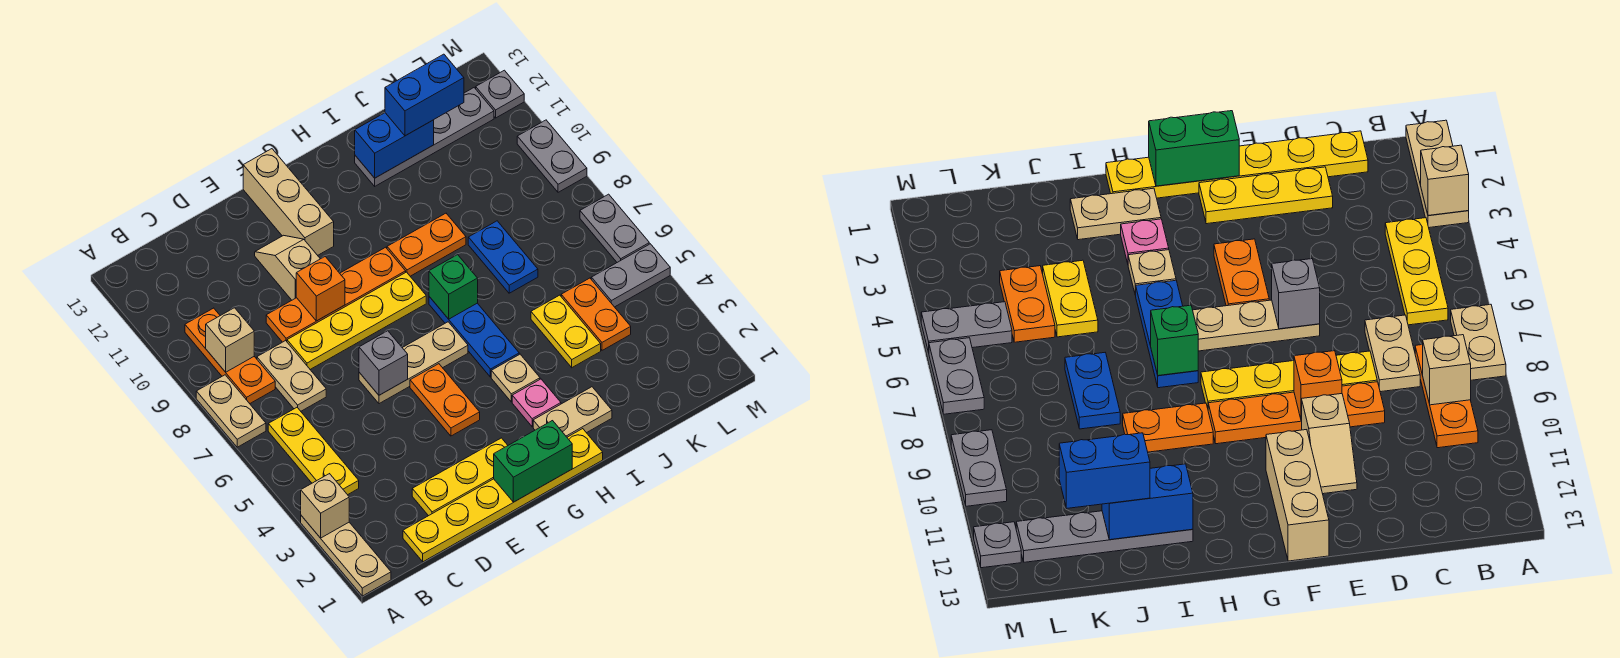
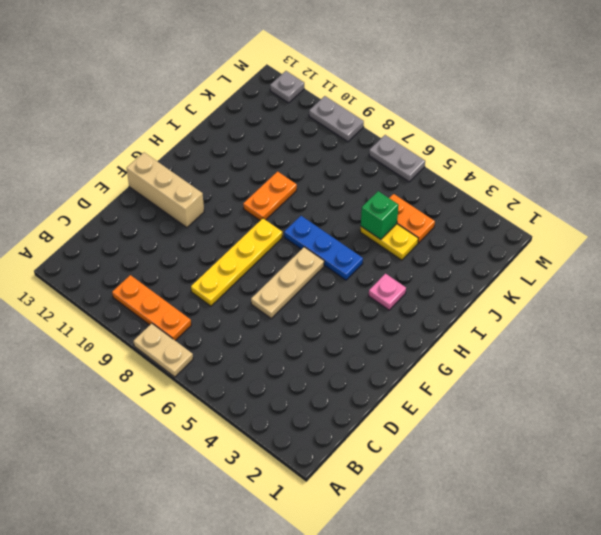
green 1x1 brick [361,191,399,240] -> green 1x1 brick moved to [429,255,478,319]
none -> tan 1x3 plate [301,516,391,596]
none -> yellow 1x3 plate [268,408,359,495]
none -> yellow 1x6 plate [403,429,603,562]
none -> tan 1x2 plate [257,341,326,411]

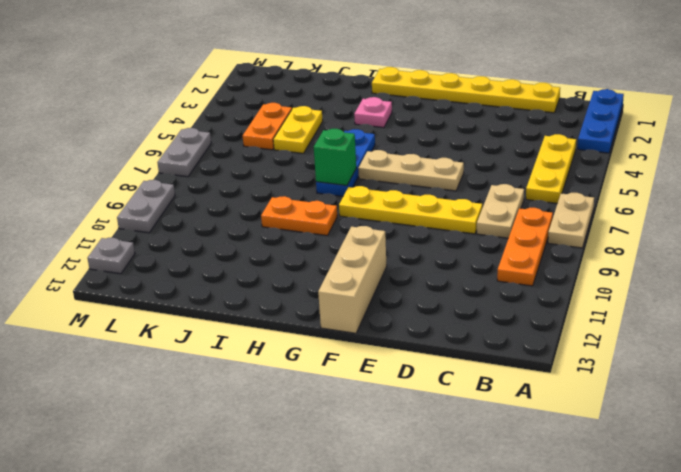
blue 1x3 plate [578,89,624,153] -> tan 1x3 plate [301,516,391,596]
none -> yellow 1x3 plate [412,438,508,516]
none -> orange 1x4 plate [266,247,406,342]
none -> tan 1x2 slope [255,235,320,300]
none -> orange 1x2 plate [410,364,480,436]

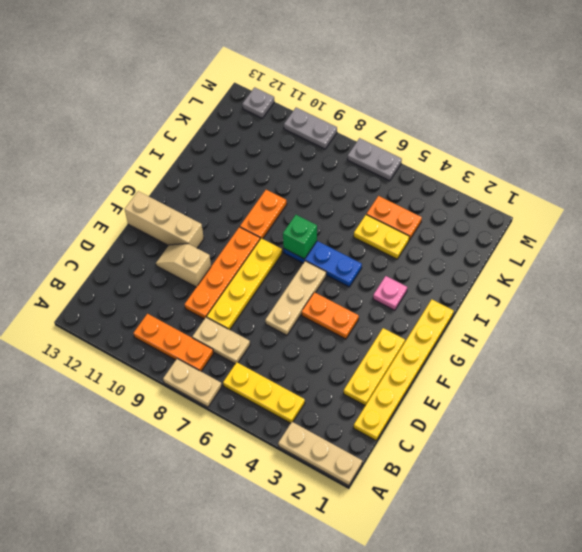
none -> tan 1x2 plate [533,387,612,437]
none -> tan 1x1 plate [491,354,540,402]
none -> grey 1x4 plate [355,88,494,186]
none -> blue 1x2 plate [468,221,538,293]

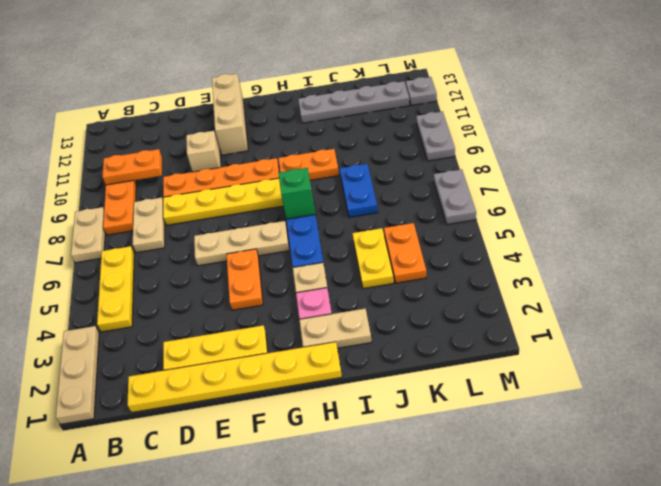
orange 1x2 plate [102,149,162,185] -> none
none -> grey 1x2 plate [591,244,670,307]
none -> tan 1x1 brick [301,474,349,538]
none -> tan 1x1 brick [206,308,254,372]
none -> grey 1x1 brick [359,331,408,395]

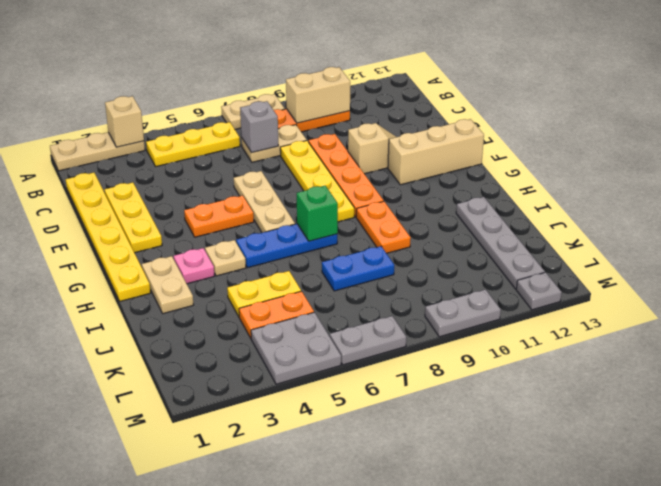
tan 1x2 brick [286,67,350,123] -> tan 1x1 brick [206,308,254,372]
grey 1x1 brick [240,101,278,153] -> grey 1x1 brick moved to [359,331,408,395]
grey 2x2 plate [251,312,341,384] -> grey 1x2 plate [591,244,670,307]
none -> orange 1x1 brick [296,257,345,321]
none -> green 1x2 brick [494,421,572,502]
none -> blue 1x2 brick [355,113,434,178]
none -> blue 1x2 brick [385,54,464,136]

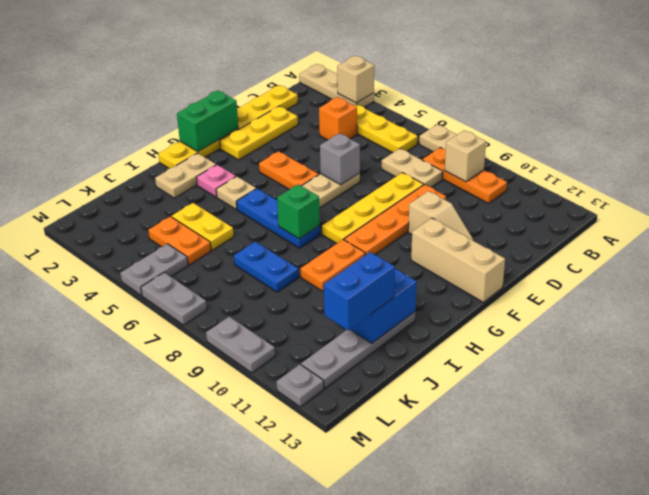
orange 1x1 brick [319,97,357,140] -> orange 1x1 brick moved to [296,257,345,321]

